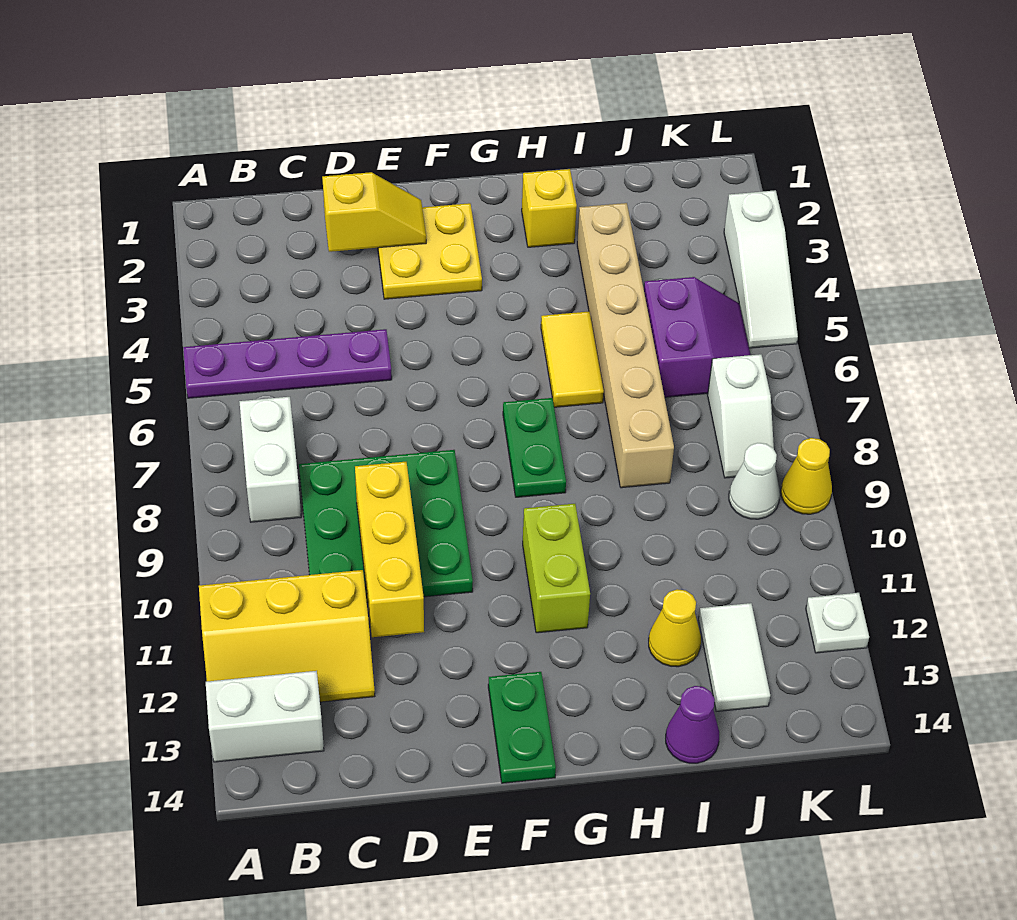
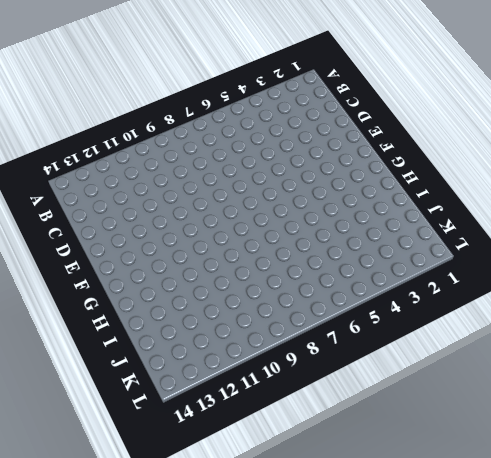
none -> purple 1x4 plate [183,329,392,398]
none -> yellow 2x3 slope [199,570,375,702]
none -> white 1x2 brick [206,671,324,762]

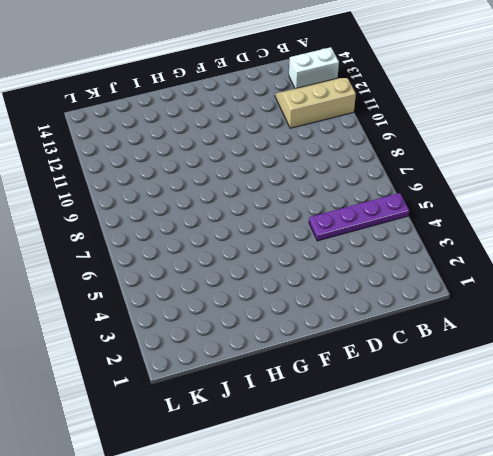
tan 2x3 slope [275,78,356,128] -> yellow 2x3 slope [199,570,375,702]
none -> white 1x2 brick [239,397,301,522]
none -> green 3x3 plate [299,450,473,602]
none -> yellow 2x2 plate [378,203,482,299]

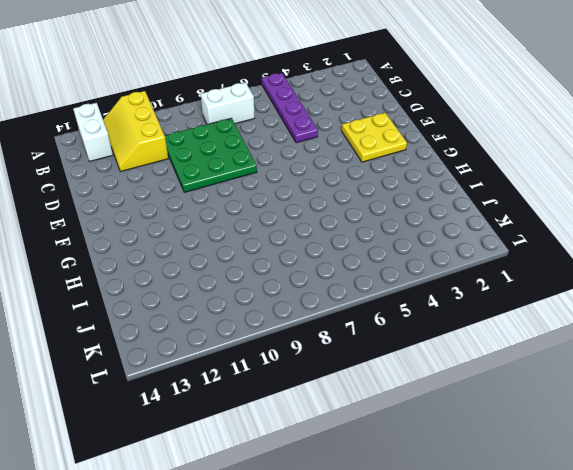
none -> green 1x2 plate [488,672,556,783]
none -> green 1x2 plate [503,398,566,497]
none -> lime 1x2 brick [523,504,590,633]

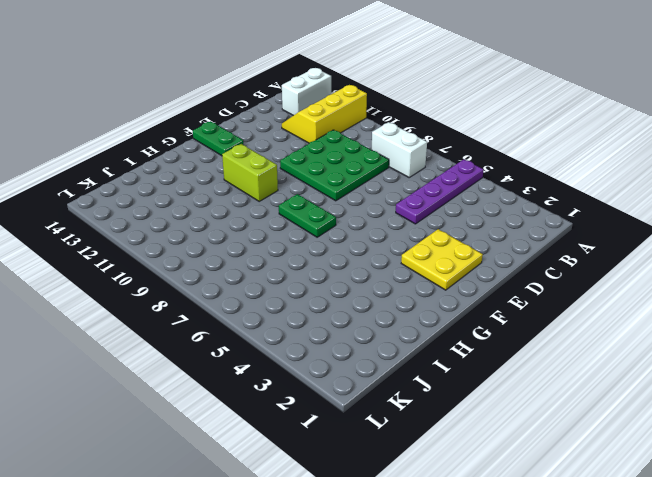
none -> yellow 1x1 brick [522,169,577,247]
none -> yellow 1x2 tile [541,311,604,407]
none -> tan 1x6 brick [577,203,674,488]

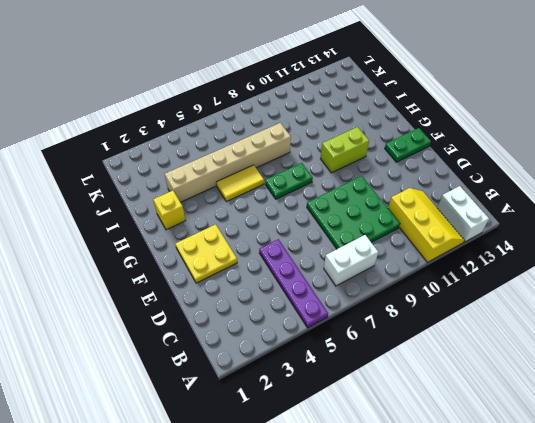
none -> yellow 1x1 cone [649,589,701,667]
none -> purple 1x1 cone [666,686,719,763]
none -> purple 2x2 slope [644,277,750,397]

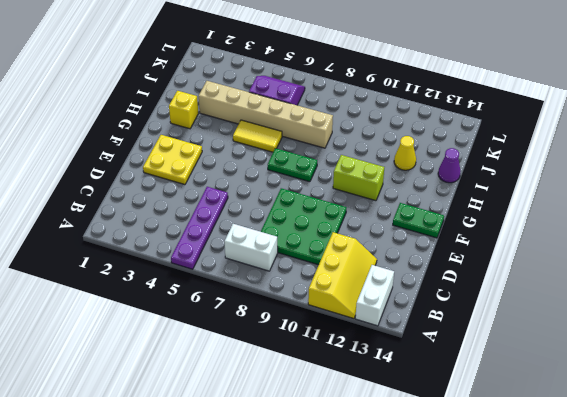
none -> white 1x2 tile [699,603,770,711]
none -> white 1x2 slope [708,354,774,478]
none -> white 1x1 cone [729,443,780,519]

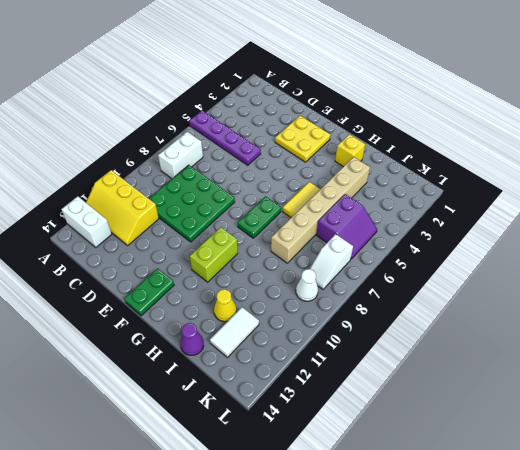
none -> white 1x3 slope [724,190,798,348]
none -> yellow 1x1 cone [781,438,832,514]
none -> white 1x1 plate [806,593,869,653]

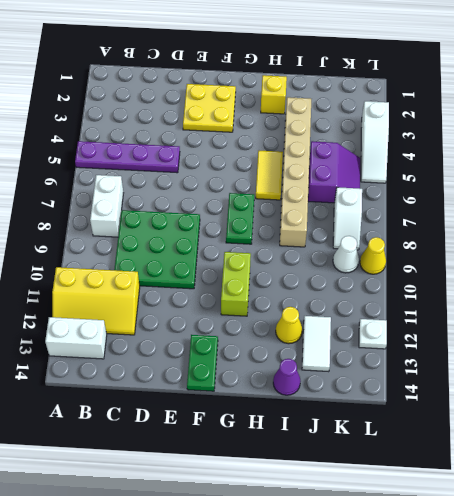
none -> yellow 1x2 slope [322,172,426,252]
none -> yellow 1x3 brick [355,462,424,637]

